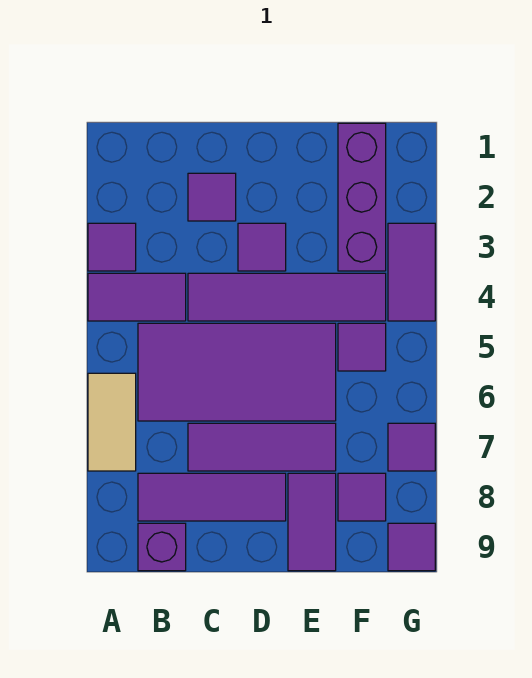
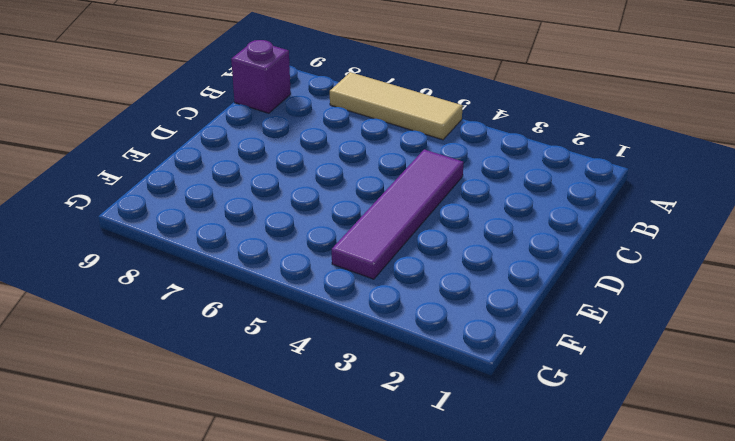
tan 1x3 tile [330,72,463,140] -> tan 1x2 tile [88,373,136,471]
none -> purple 1x1 tile [88,223,136,271]
none -> purple 1x2 tile [88,273,186,321]
none -> purple 2x4 tile [138,323,336,421]

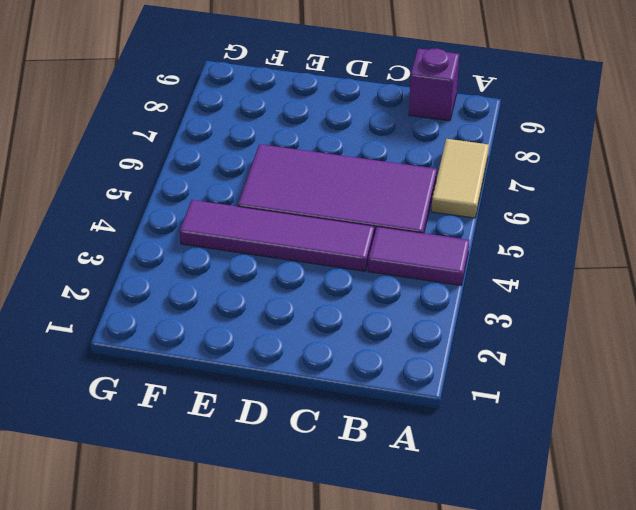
none -> purple 1x1 tile [88,223,136,271]
none -> purple 1x3 tile [138,473,286,521]
none -> purple 1x1 tile [188,173,236,221]

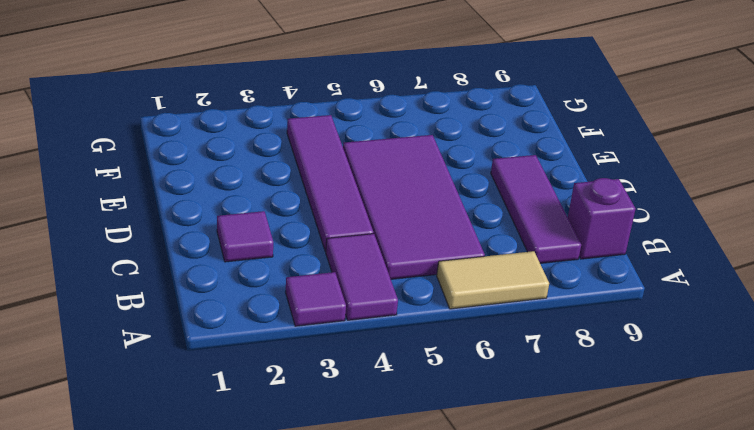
none -> purple 1x3 tile [188,423,336,471]
none -> purple 1x1 tile [238,223,286,271]
none -> purple 1x2 tile [288,473,336,571]

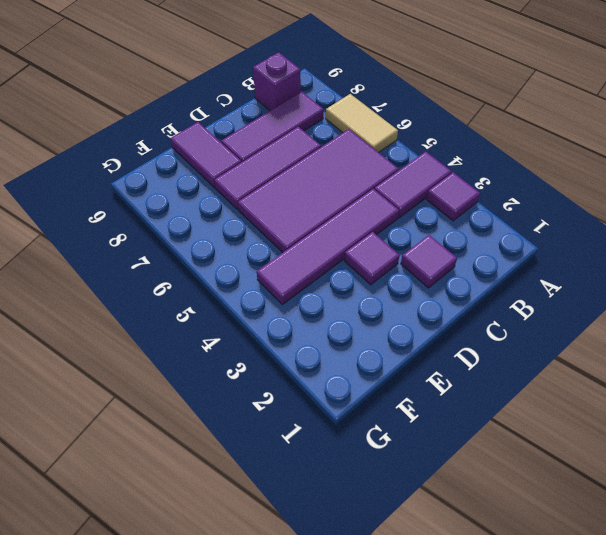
none -> purple 1x3 brick [338,123,386,271]
none -> purple 1x1 tile [338,323,386,371]
none -> purple 1x1 tile [338,473,386,521]

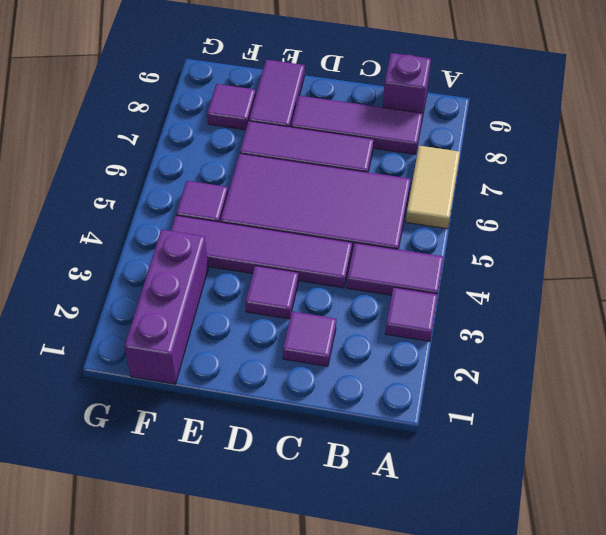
none -> purple 1x2 tile [388,223,435,321]
none -> purple 1x1 tile [388,423,435,471]
none -> purple 1x1 tile [388,523,435,571]

